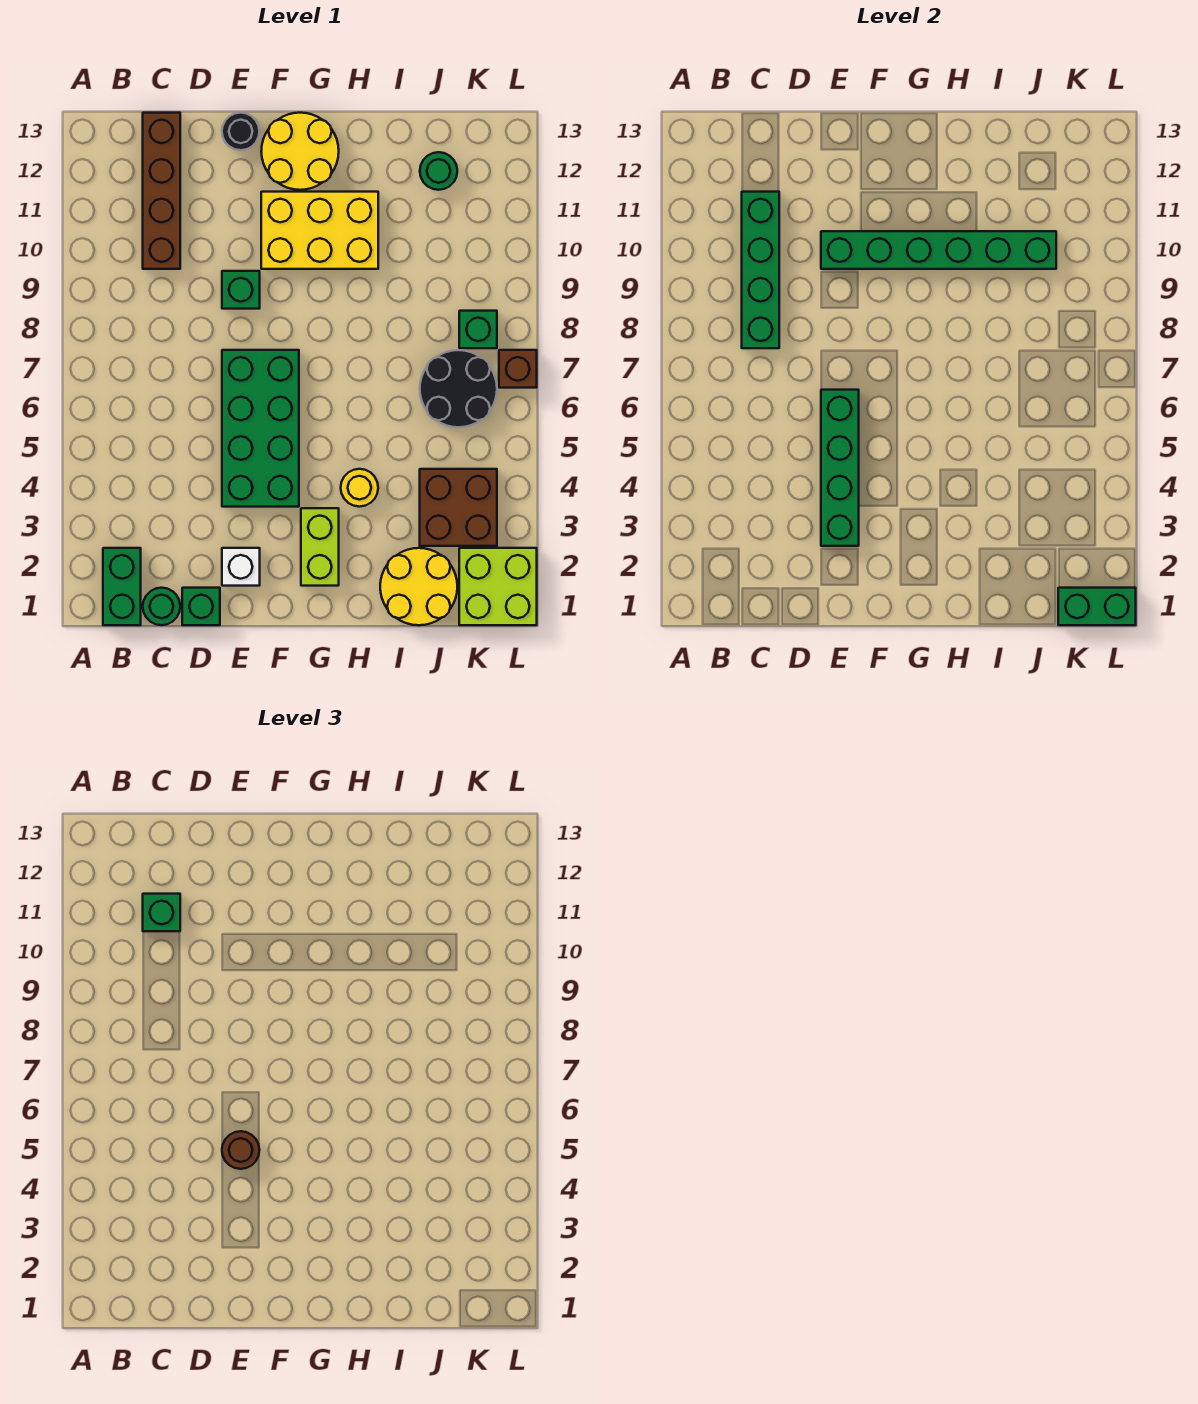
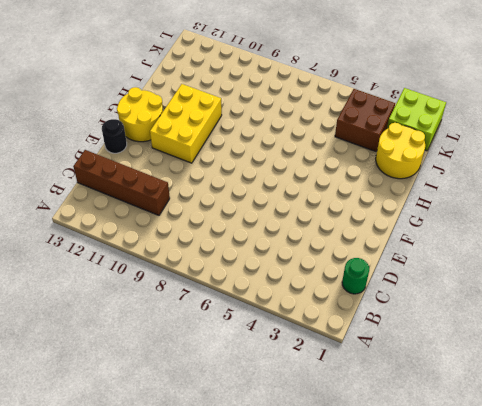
none -> green 1x2 brick [103,548,141,625]
none -> green 1x1 brick [182,588,220,625]
none -> white 1x1 brick [222,548,260,586]

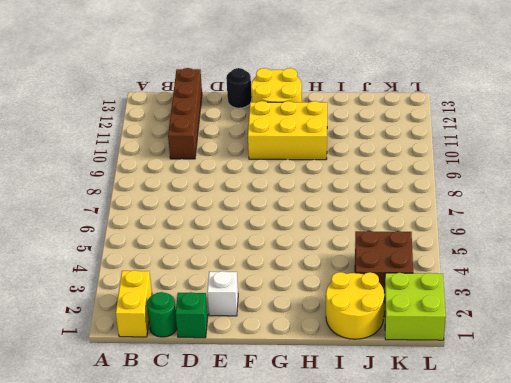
yellow 1x2 brick [116,270,152,337] -> green 1x2 brick [103,548,141,625]
none -> green 2x4 brick [222,350,299,507]
none -> green 1x1 brick [222,271,260,309]
none -> lime 1x2 brick [301,508,339,586]

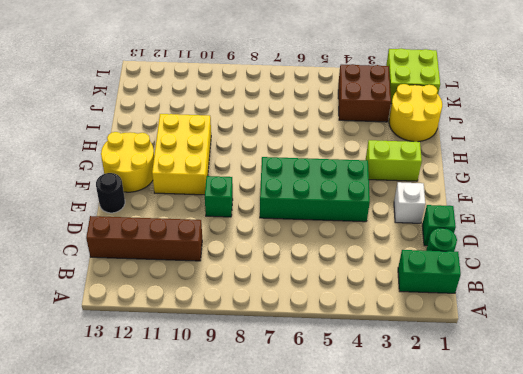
none -> yellow 1x1 round brick [341,469,378,507]
none -> black 2x2 round brick [420,350,497,427]
none -> green 1x1 round brick [420,152,457,190]

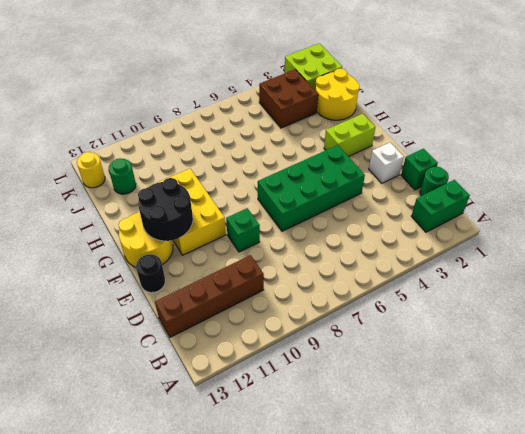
black 2x2 round brick [138,178,193,241] -> black 2x2 round brick moved to [420,350,497,427]
yellow 1x1 round brick [77,152,105,188] -> yellow 1x1 round brick moved to [341,469,378,507]
none -> green 1x1 brick [459,311,497,348]
none -> brown 1x1 brick [499,350,537,388]
none -> green 1x4 brick [742,192,779,348]

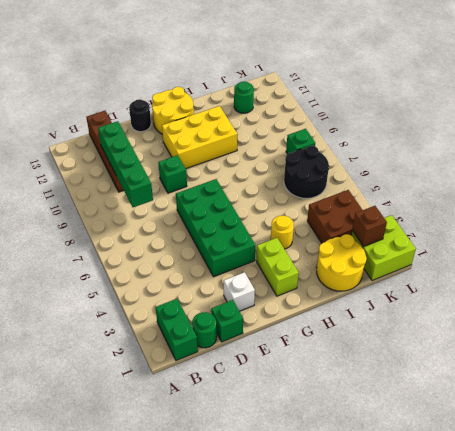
brown 1x1 brick [352,206,387,247] -> brown 1x1 brick moved to [499,350,537,388]
none -> green 1x4 brick [821,390,859,546]
none -> green 1x6 brick [821,231,1056,269]
none -> green 1x2 brick [1058,588,1136,625]

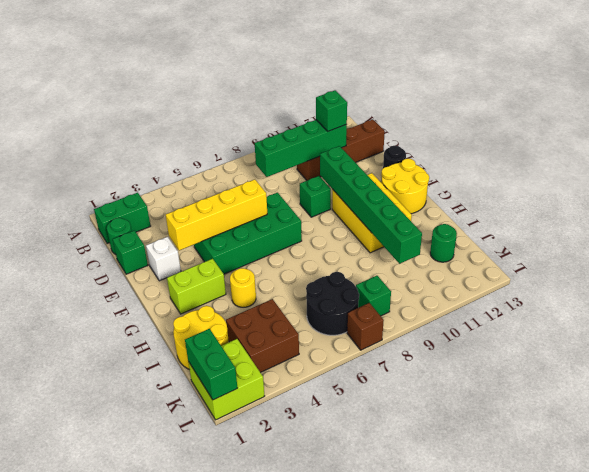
yellow 1x4 brick [166,179,267,251] -> green 1x4 brick [821,390,859,546]
none -> brown 1x1 round brick [222,1131,259,1169]

